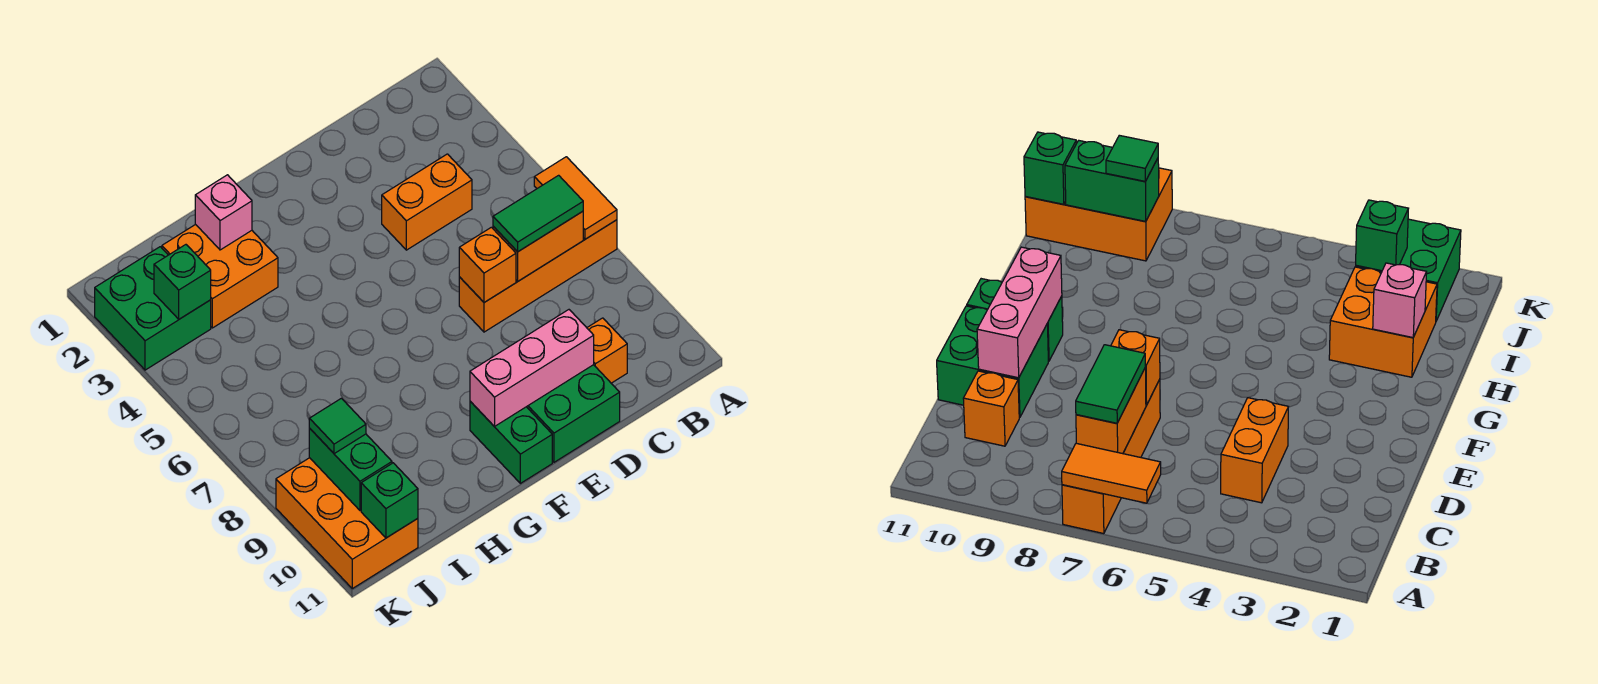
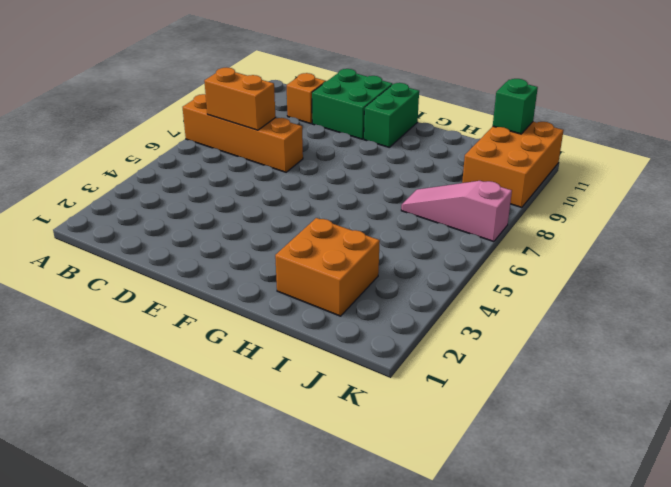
pink 1x3 slope [401,181,512,242] -> none
none -> orange 1x2 brick [382,154,472,250]
none -> green 2x2 brick [95,247,211,370]
none -> orange 1x2 tile [534,157,617,239]

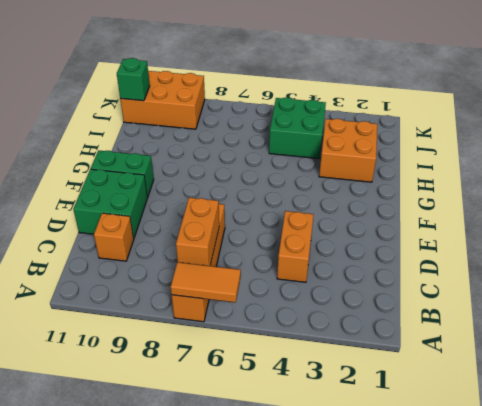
green 2x2 brick [269,97,326,159] -> green 2x2 brick moved to [95,247,211,370]
none -> orange 1x1 brick [459,227,516,302]
none -> pink 1x3 brick [470,310,594,426]
none -> pink 1x1 brick [195,175,252,250]

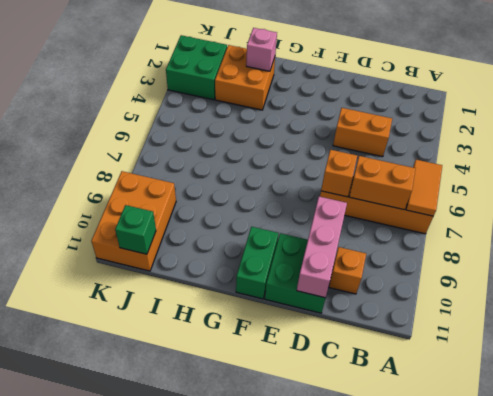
pink 1x3 brick [297,197,347,298] -> pink 1x3 brick turned to [470,310,594,426]
none -> green 1x1 brick [154,245,211,319]
none -> green 1x2 brick [309,428,392,511]
none -> green 1x2 tile [493,175,583,252]

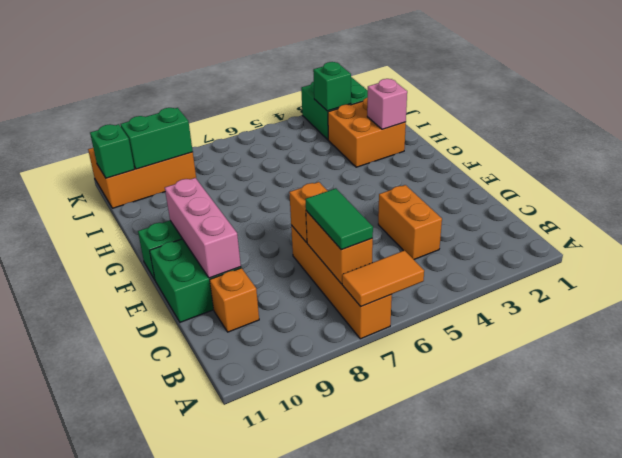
none -> green 1x1 tile [309,398,366,454]

